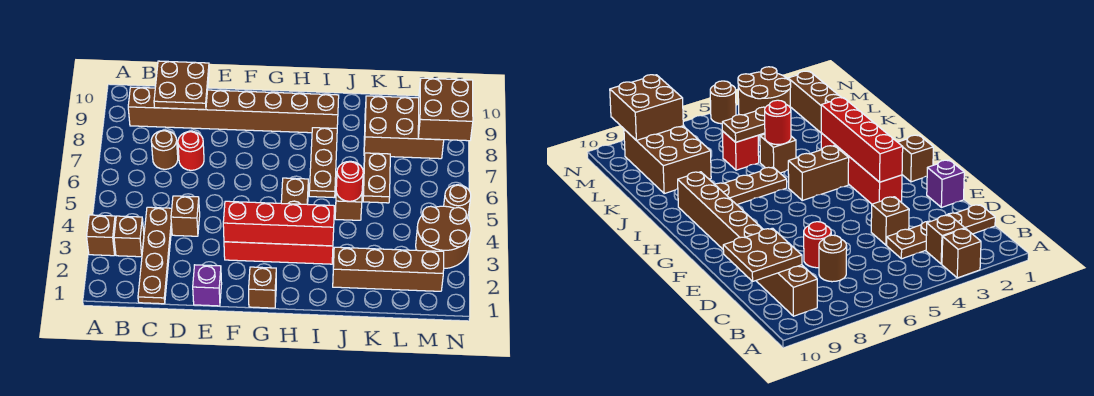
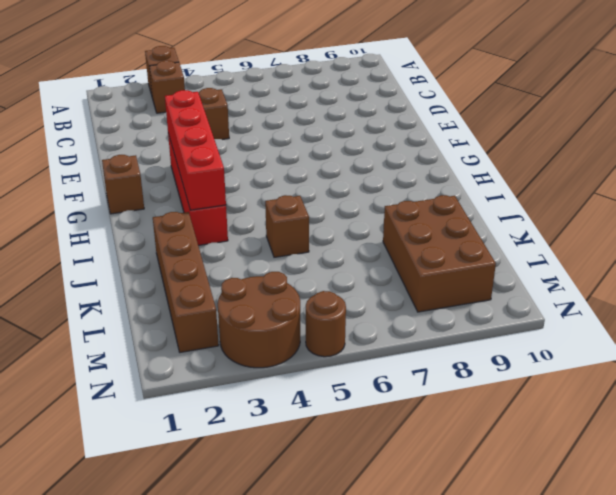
none -> brown 1x8 brick [128,87,339,133]
none -> brown 1x4 plate [138,207,172,304]
none -> brown 1x1 round brick [151,130,178,169]

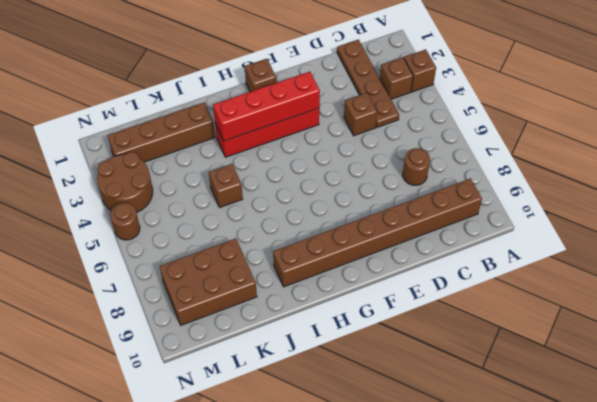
none -> red 1x1 round brick [178,131,204,170]
none -> purple 1x1 brick [193,265,222,306]
none -> brown 1x2 brick [281,178,308,204]

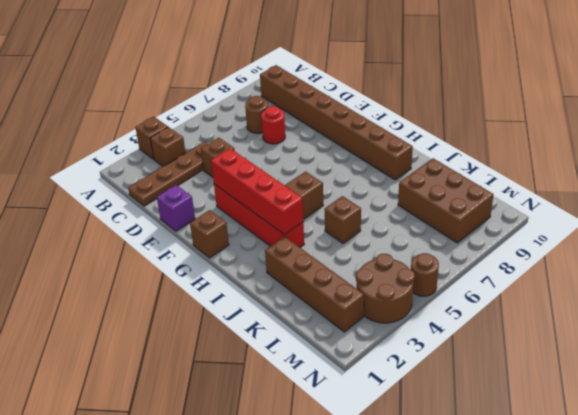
none -> brown 1x3 plate [309,128,337,197]
none -> red 1x1 brick [723,132,759,170]
none -> brown 2x2 plate [154,61,209,110]

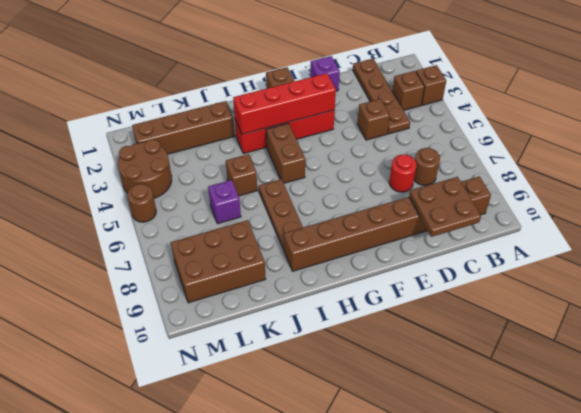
purple 1x1 brick [208,180,241,224] -> red 1x1 brick [723,132,759,170]
none -> red 1x1 round brick [336,161,363,201]
none -> brown 1x2 plate [363,153,390,203]
none -> brown 2x2 brick [418,78,473,141]

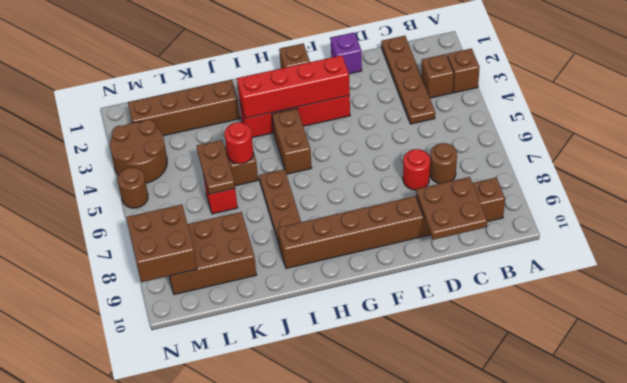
none -> brown 1x1 brick [171,196,200,236]

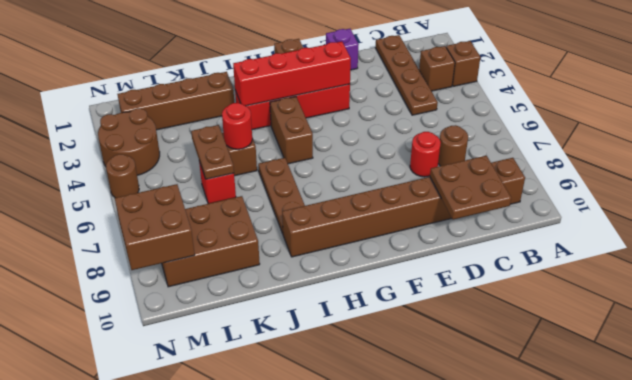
none -> brown 1x1 brick [171,196,200,236]

